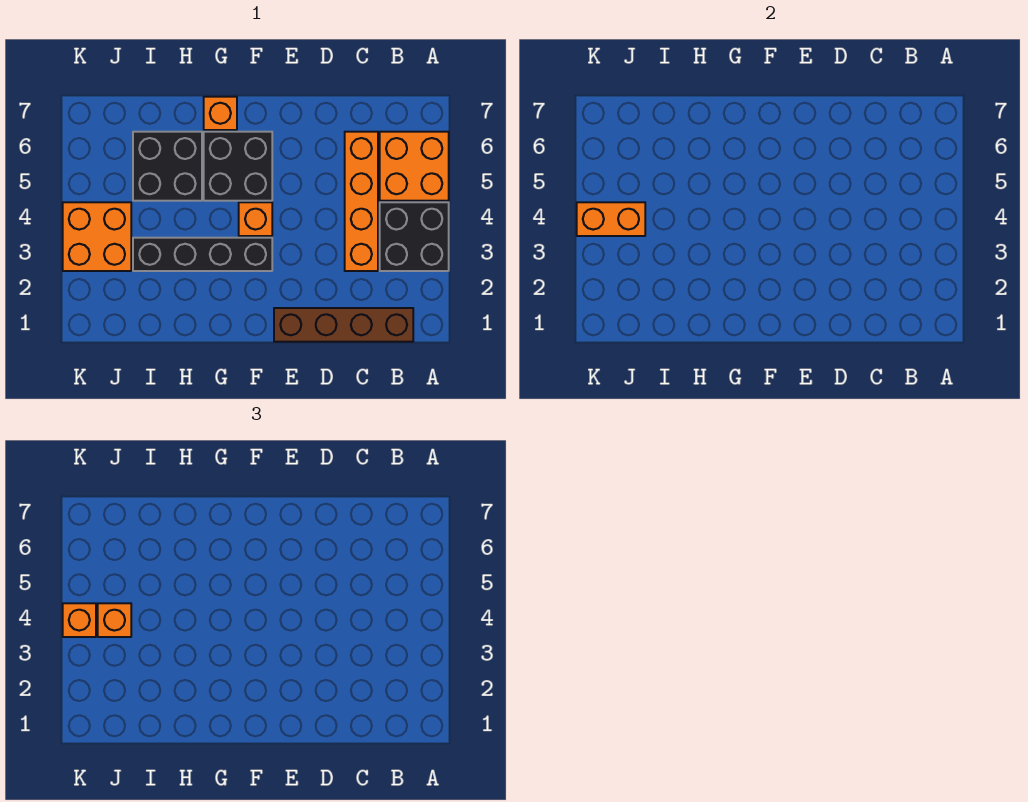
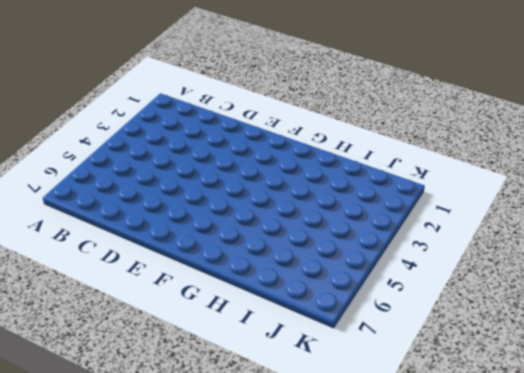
none -> black 2x2 brick [380,202,449,271]
none -> orange 2x2 brick [380,132,449,201]
none -> brown 1x4 brick [274,308,413,342]

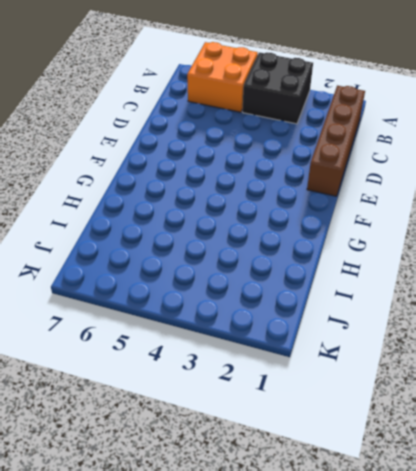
none -> orange 1x4 brick [345,132,378,271]
none -> black 1x4 brick [133,238,272,271]
none -> orange 1x1 brick [239,202,272,236]

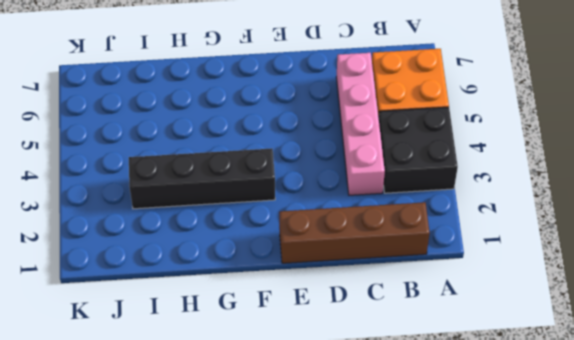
pink 1x4 brick [336,53,385,195] -> orange 1x4 brick [345,132,378,271]
none -> orange 1x1 brick [239,202,272,236]
none -> black 2x2 brick [204,132,272,201]
none -> orange 1x1 brick [204,97,237,130]

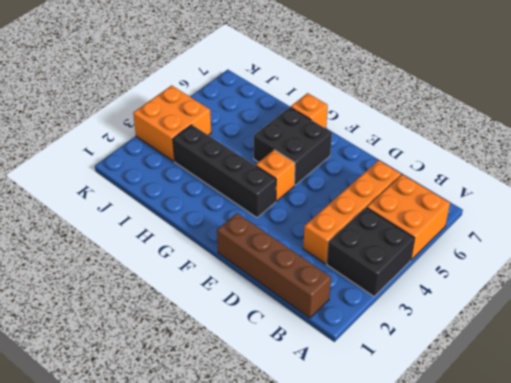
none -> black 2x2 brick [133,132,202,201]
none -> orange 1x2 brick [577,202,645,236]
none -> orange 1x1 brick [98,603,131,637]

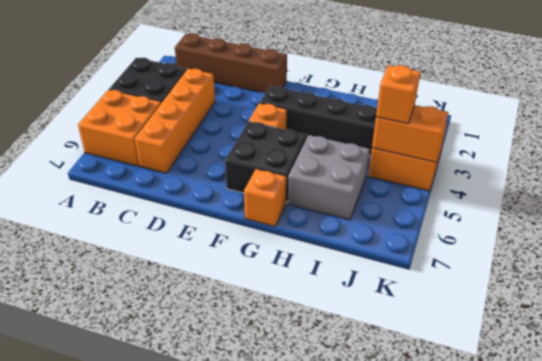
grey 2x2 brick [288,135,370,220] -> black 2x2 brick [133,132,202,201]
none -> orange 1x1 brick [63,603,96,637]

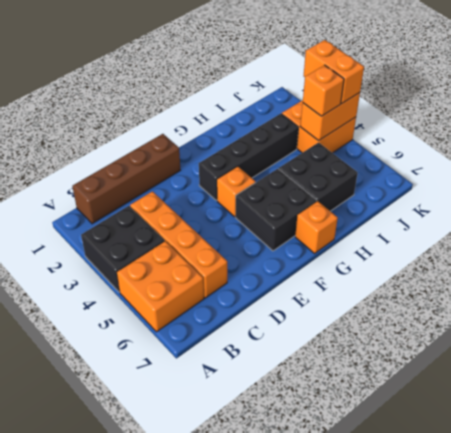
orange 1x2 brick [304,40,364,104] -> orange 1x1 brick [63,603,96,637]

